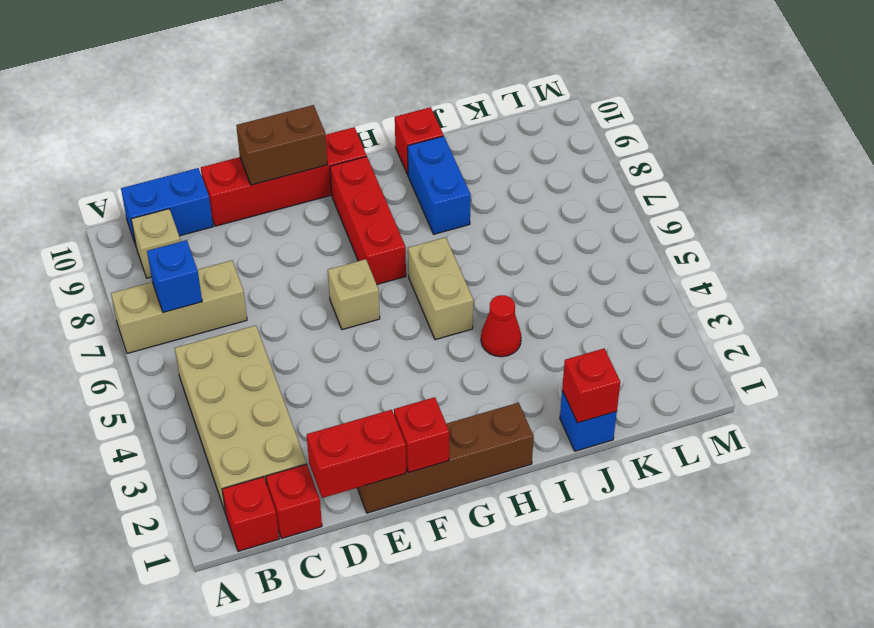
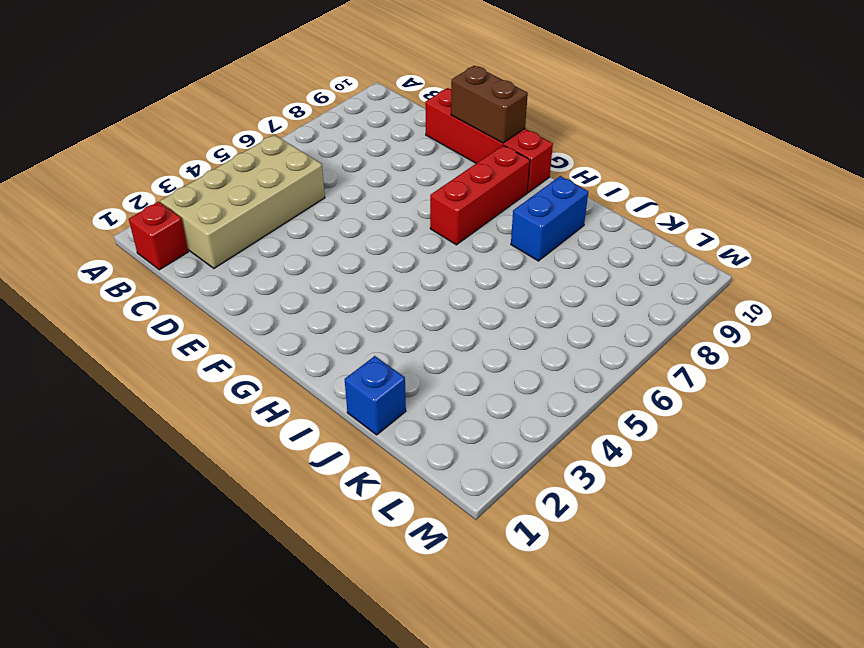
none -> tan 1x3 brick [111,260,247,353]
none -> tan 1x1 brick [131,209,180,278]
none -> blue 1x2 brick [121,168,213,245]

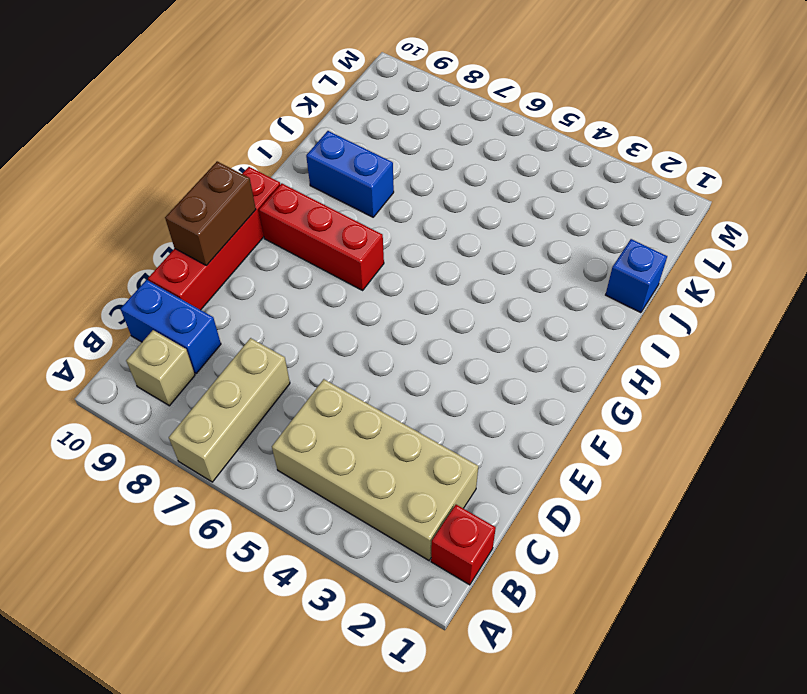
blue 1x2 brick [120,280,221,374] -> blue 1x2 brick turned to [121,168,213,245]
none -> red 1x1 brick [266,464,322,539]
none -> brown 1x4 brick [357,402,534,513]
none -> tan 1x1 brick [328,259,380,330]

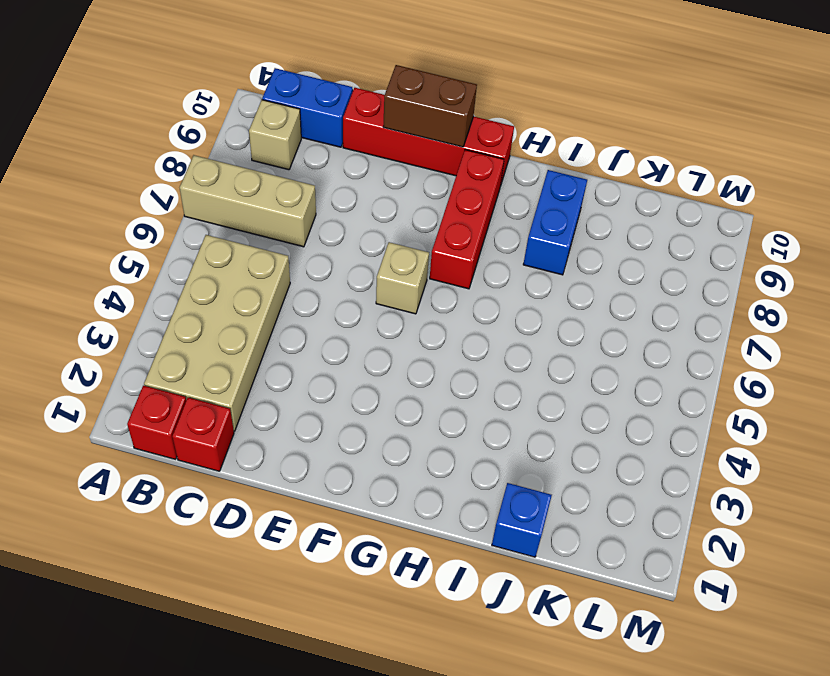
none -> brown 1x4 brick [357,402,534,513]
none -> tan 1x2 brick [408,237,473,340]
none -> red 1x1 cone [481,295,521,357]

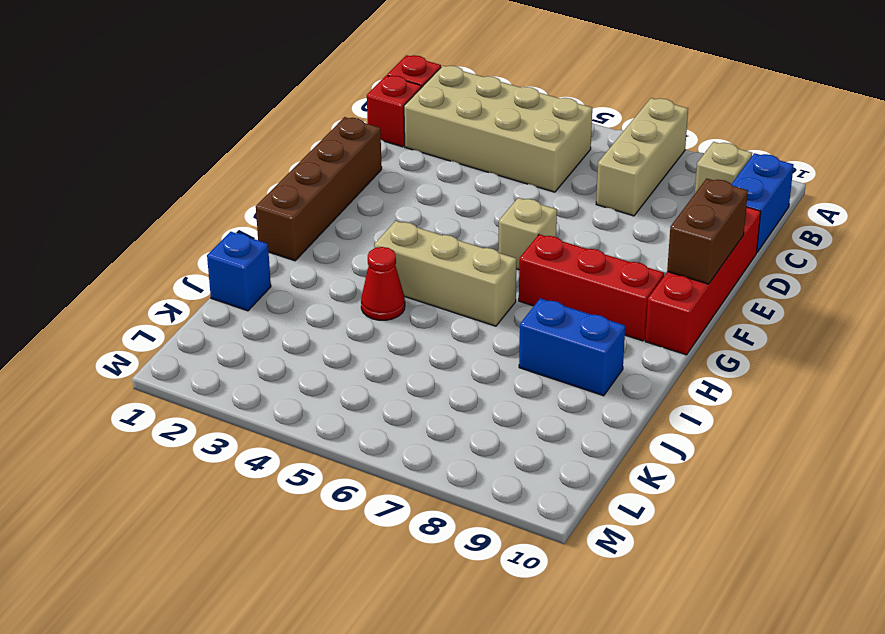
tan 1x3 brick [374,221,517,326] -> tan 1x2 brick [408,237,473,340]
none -> red 1x1 brick [395,107,443,175]
none -> blue 1x1 brick [147,240,202,313]
none -> red 1x2 brick [307,410,406,498]

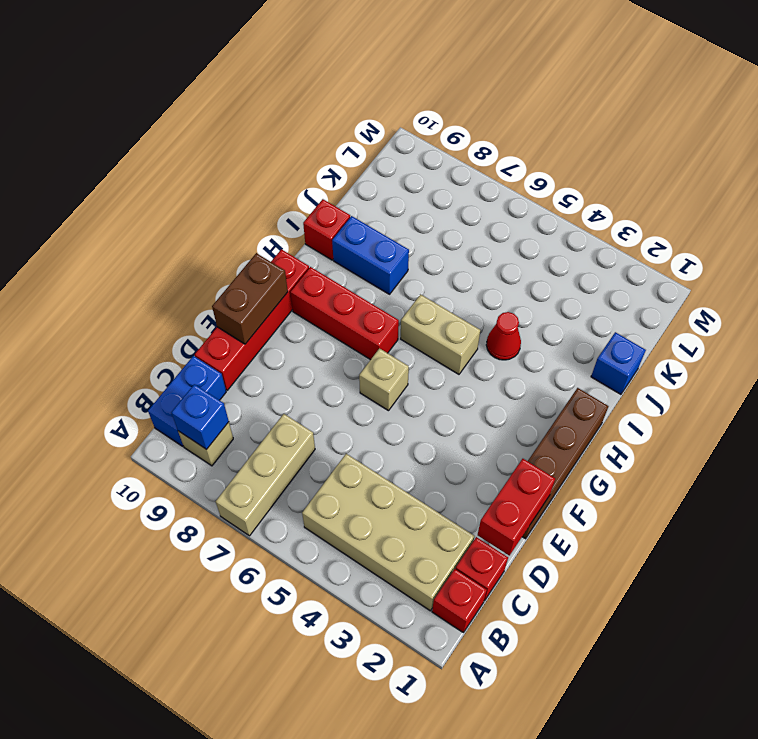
blue 1x1 brick [171,384,229,449] -> blue 1x1 brick moved to [147,240,202,313]
none -> red 1x1 brick [394,397,449,473]
none -> red 1x1 brick [562,349,620,423]

